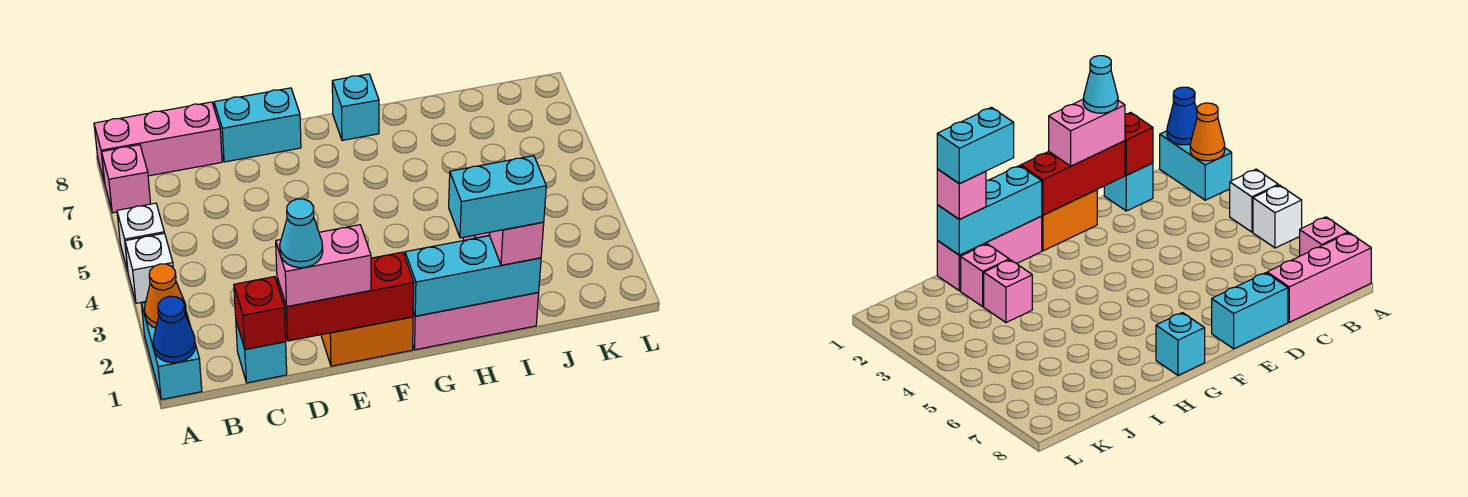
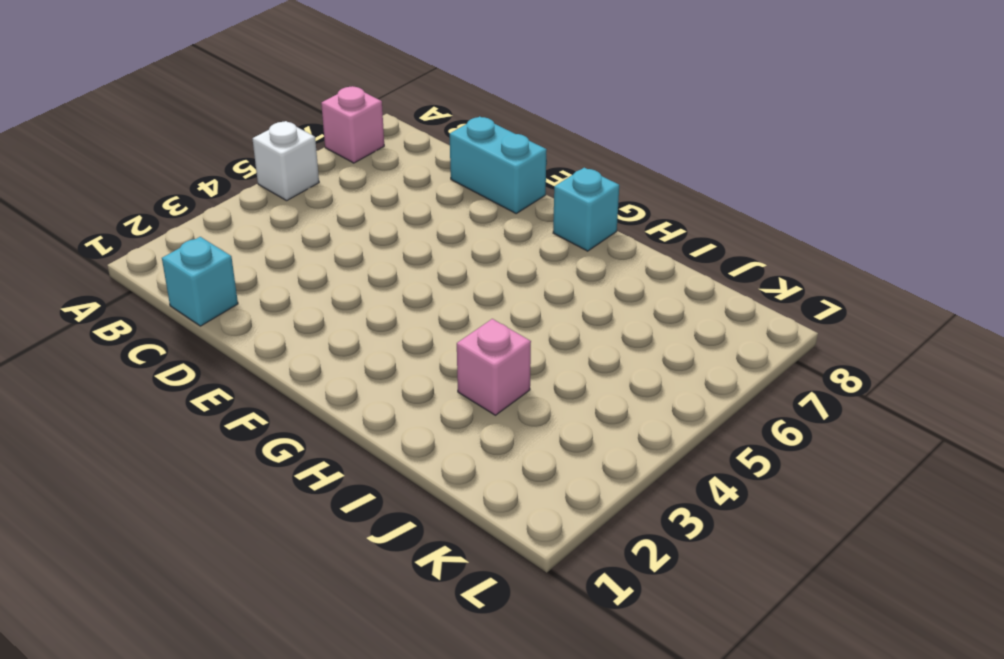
none -> cyan 1x2 brick [141,302,202,400]
none -> white 1x1 brick [125,233,173,303]
none -> pink 1x3 brick [94,102,222,182]

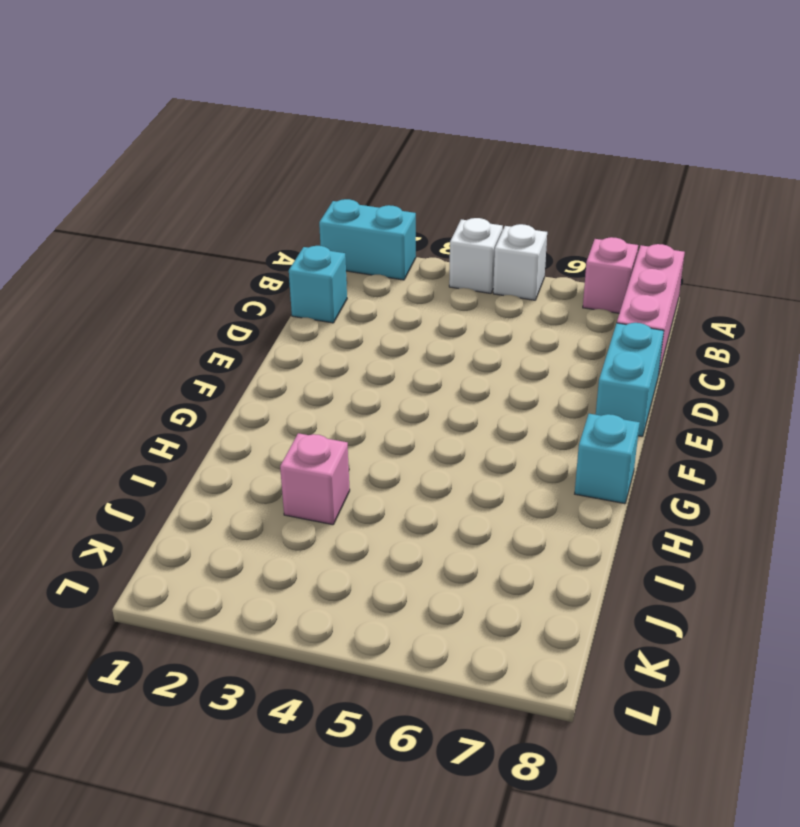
none -> orange 1x2 brick [321,317,413,366]
none -> pink 1x3 brick [413,293,539,350]
none -> pink 1x1 brick [961,244,1009,307]

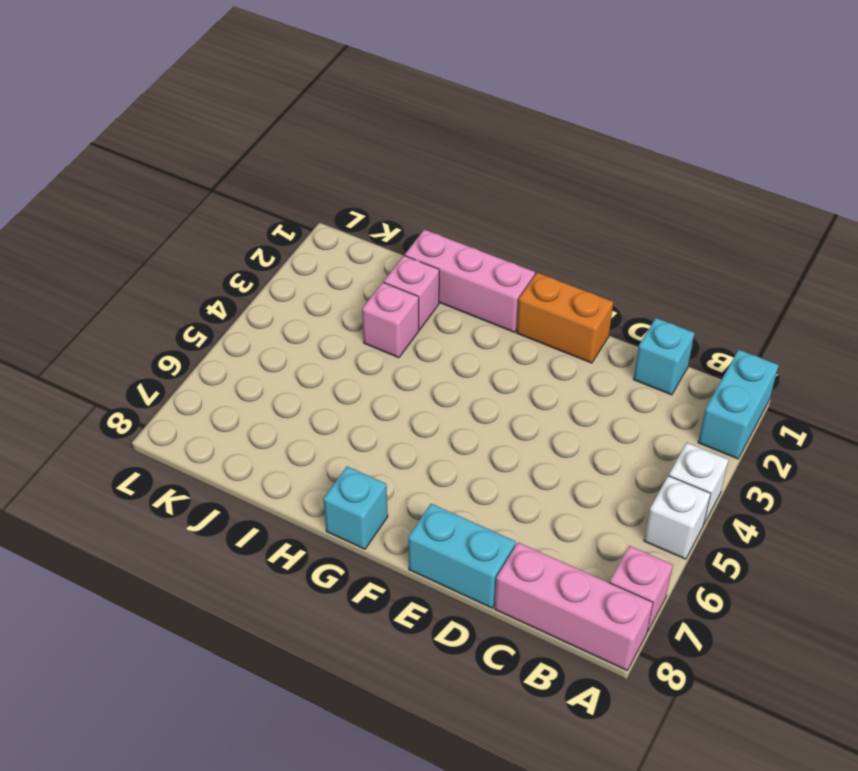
none -> blue 1x1 cone [153,296,195,363]
none -> orange 1x1 cone [145,264,186,328]
none -> red 1x1 brick [234,277,286,349]

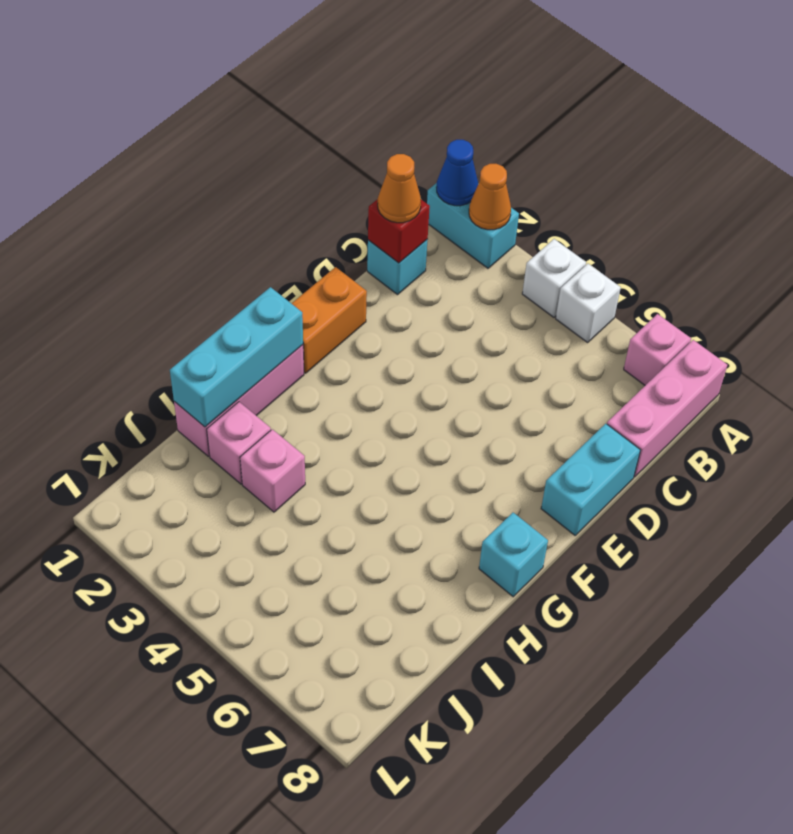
orange 1x1 cone [378,154,421,223] -> none
none -> red 1x3 brick [277,252,414,341]
none -> pink 1x2 brick [276,225,371,307]
none -> pink 1x1 brick [489,222,544,265]

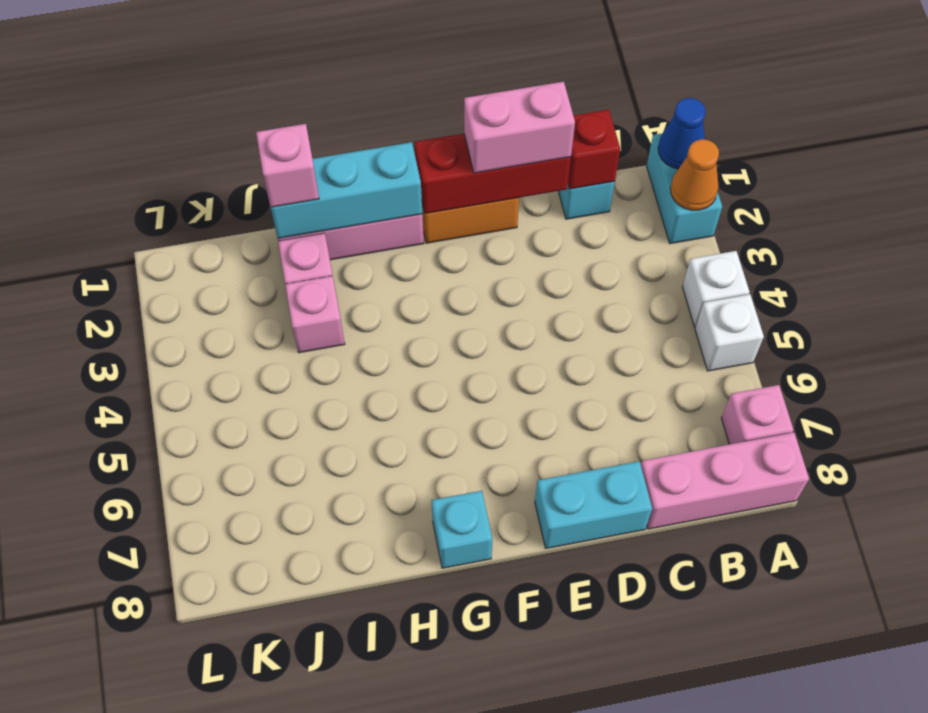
none -> cyan 1x1 cone [280,199,323,268]
none -> cyan 1x2 brick [449,156,546,238]

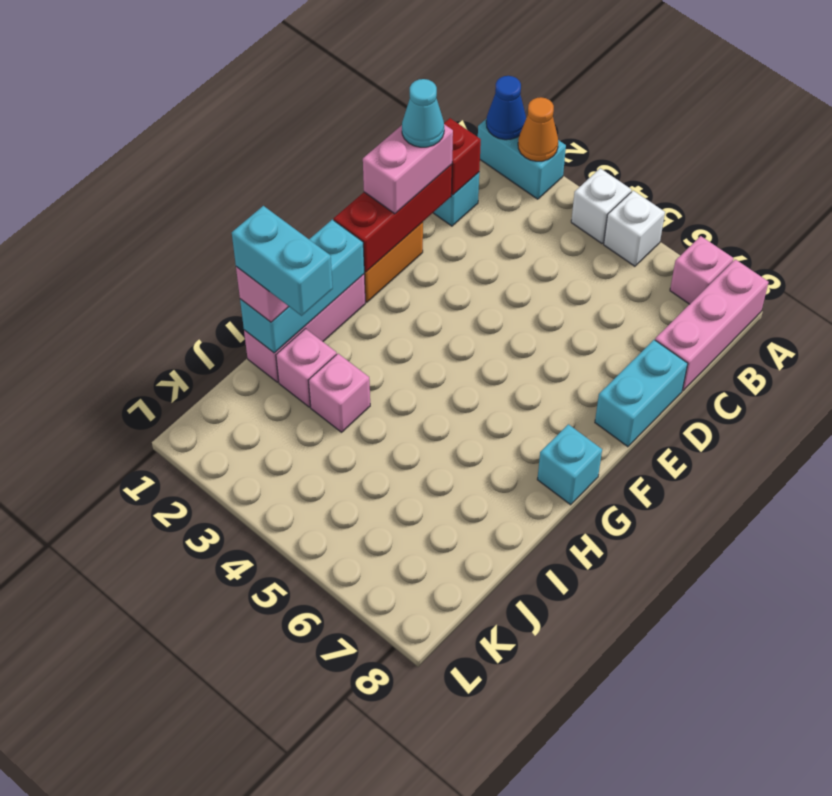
cyan 1x2 brick [232,206,333,316] -> cyan 1x2 brick turned to [449,156,546,238]

